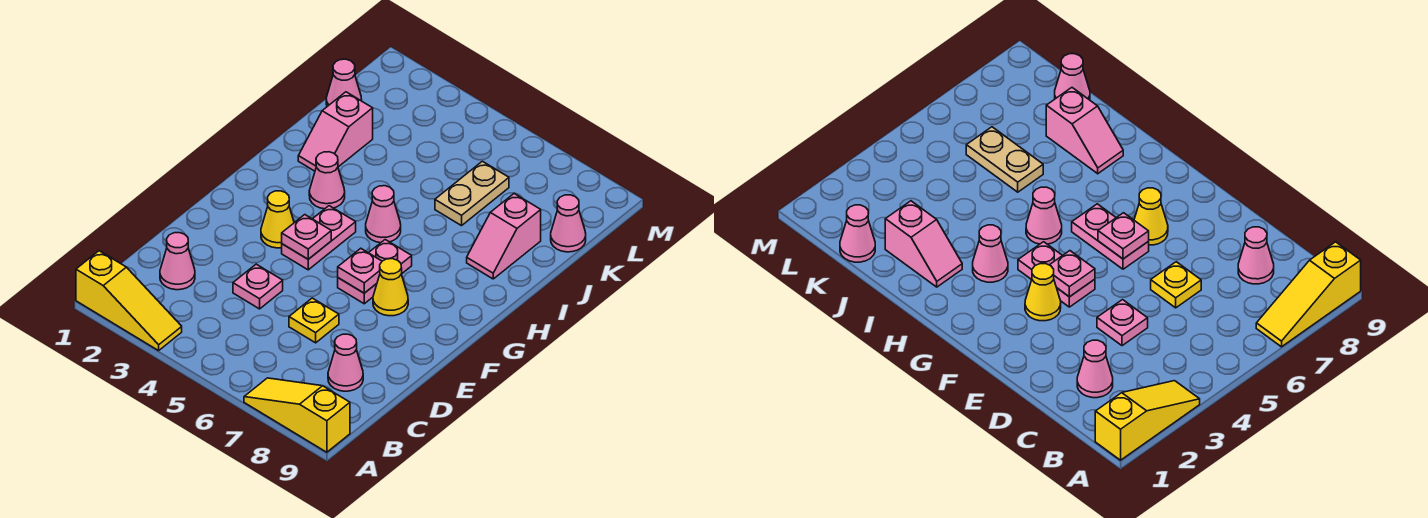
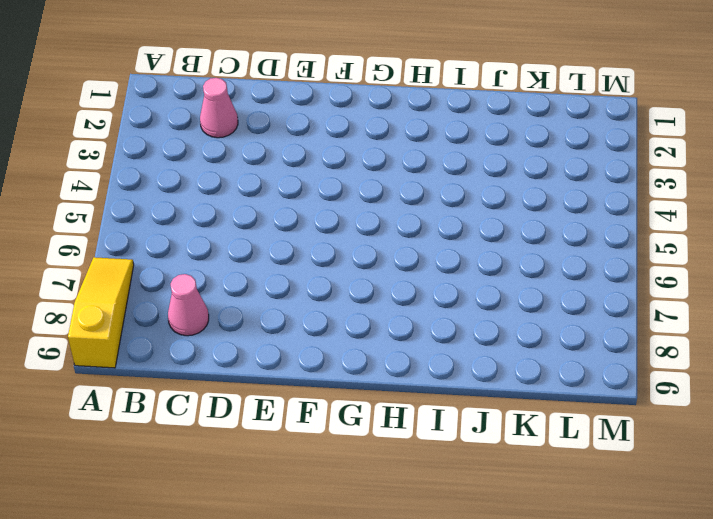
none -> yellow 1x3 slope [76,251,182,351]
none -> pink 1x1 plate [233,264,283,309]
none -> yellow 1x1 plate [289,298,339,343]

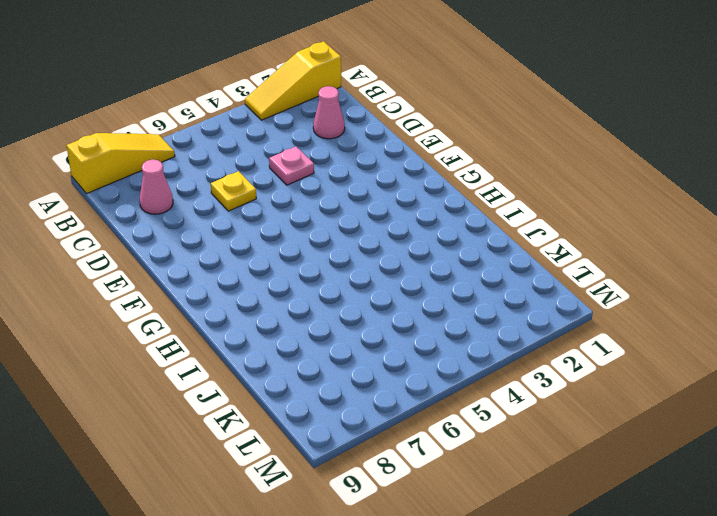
none -> yellow 1x1 cone [261,191,294,248]
none -> pink 1x2 plate [282,206,356,270]
none -> pink 1x2 plate [338,240,412,304]

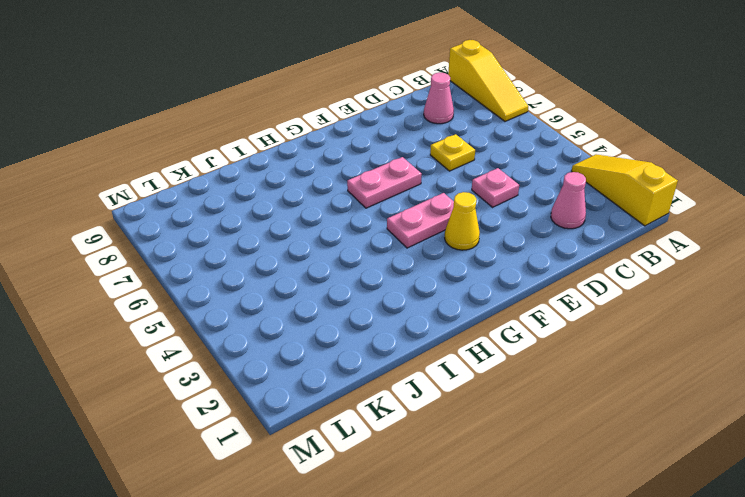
none -> yellow 1x1 cone [373,259,408,316]
none -> pink 1x1 cone [309,152,345,209]
none -> pink 1x1 cone [366,186,401,243]

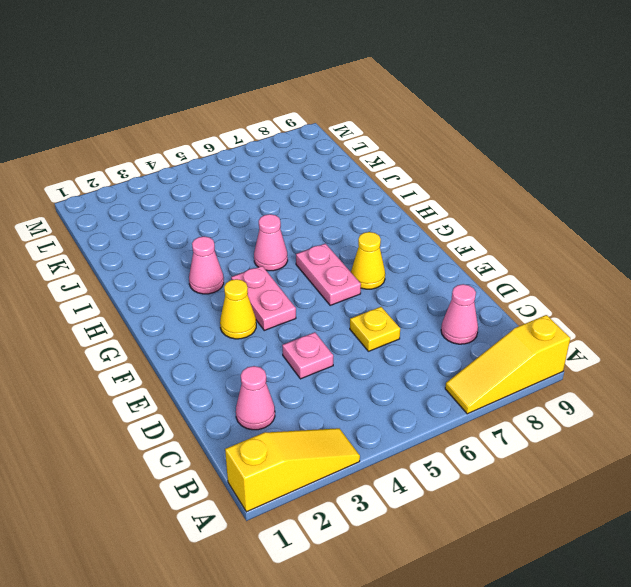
none -> pink 1x2 slope [298,92,373,171]
none -> pink 1x2 slope [467,194,541,279]
none -> tan 1x2 plate [435,161,509,226]

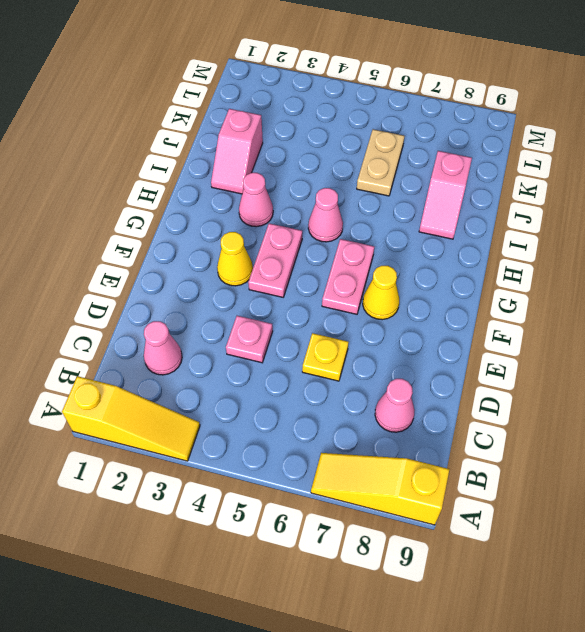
none -> pink 1x1 cone [326,59,362,106]
none -> pink 1x1 cone [551,195,586,252]
none -> pink 1x1 plate [282,215,331,259]

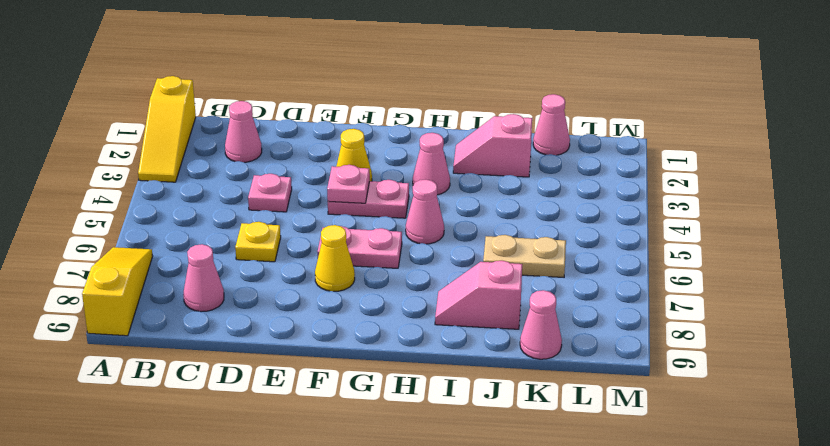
none -> pink 1x1 plate [338,248,382,293]

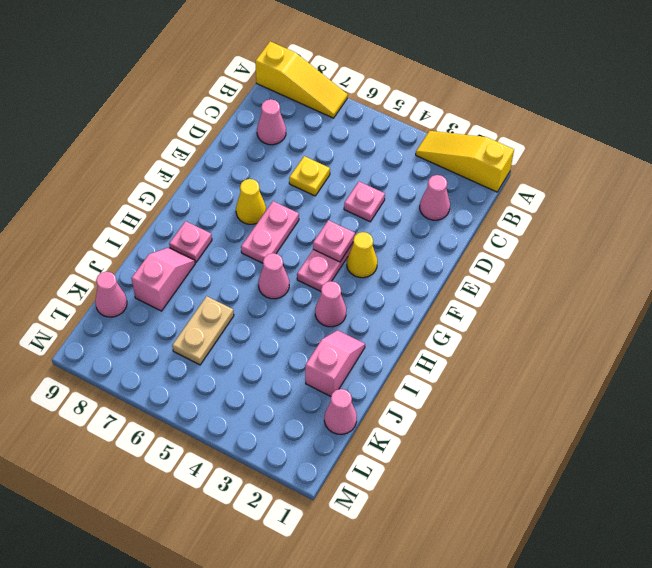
pink 1x1 plate [169,221,212,262] -> pink 1x1 plate moved to [338,248,382,293]

